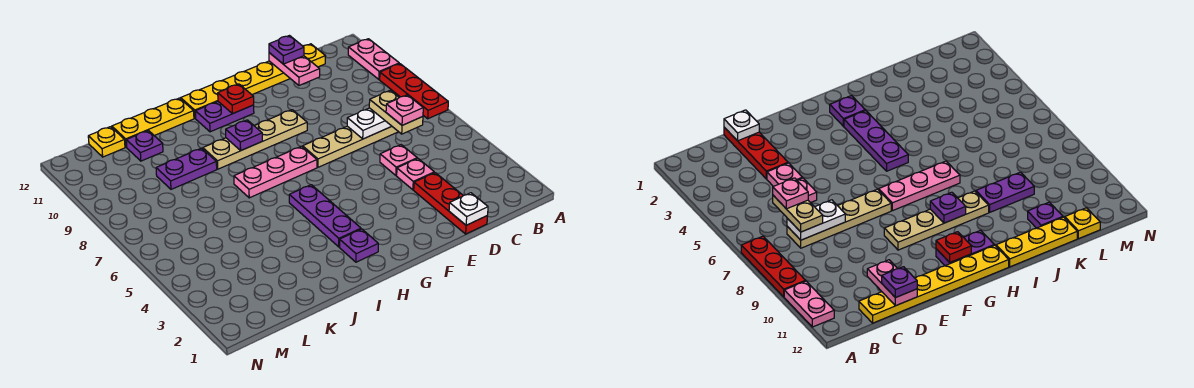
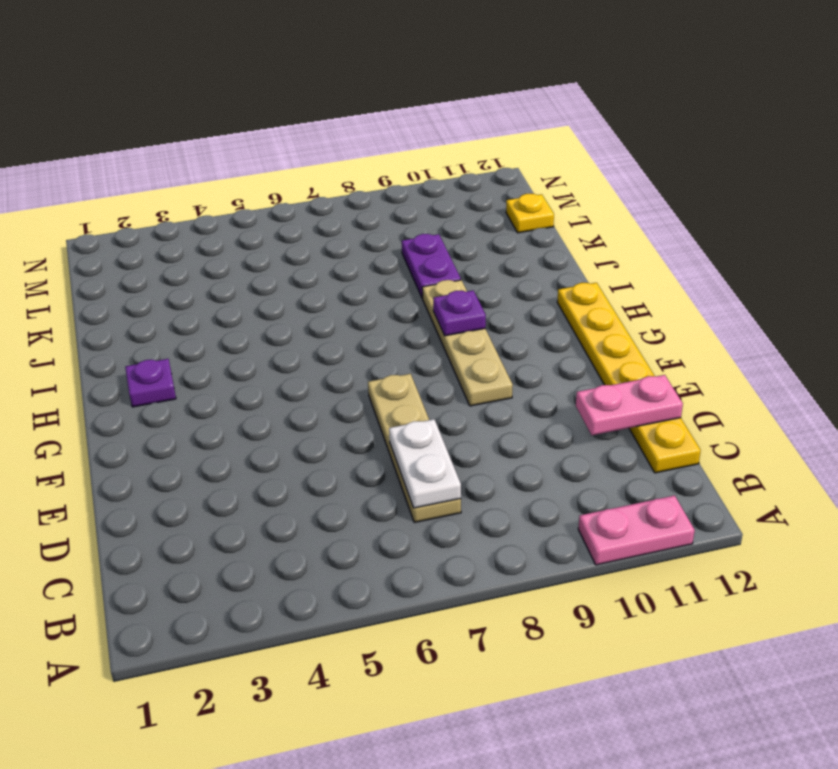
none -> red 1x3 plate [380,64,448,119]
none -> red 1x3 plate [414,173,488,234]
none -> pink 1x1 plate [397,159,434,190]

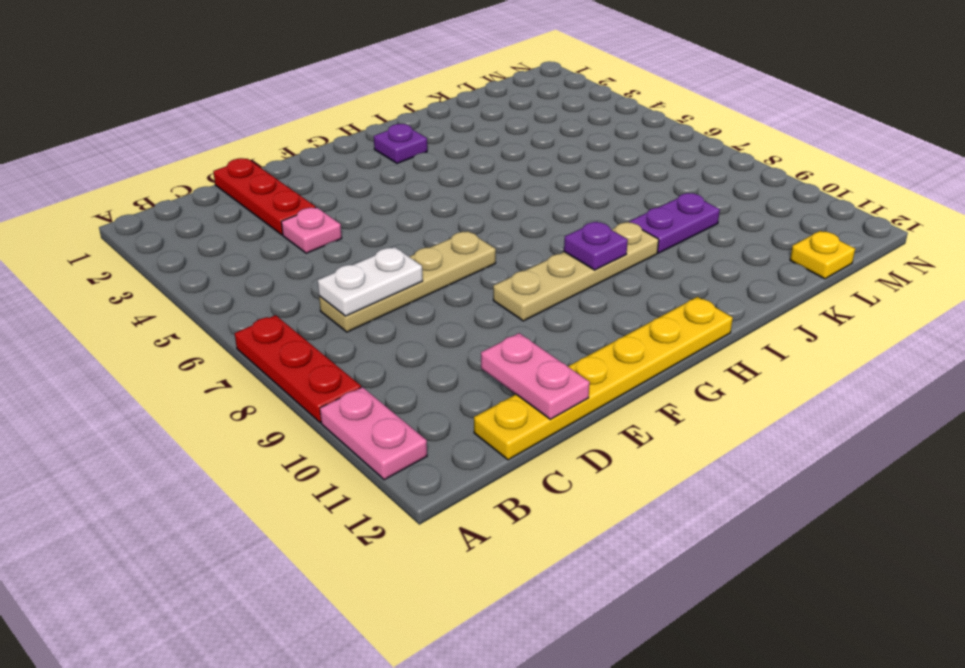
none -> pink 1x1 plate [380,145,417,175]
none -> pink 1x3 plate [234,146,317,198]
none -> purple 1x2 plate [195,102,254,132]

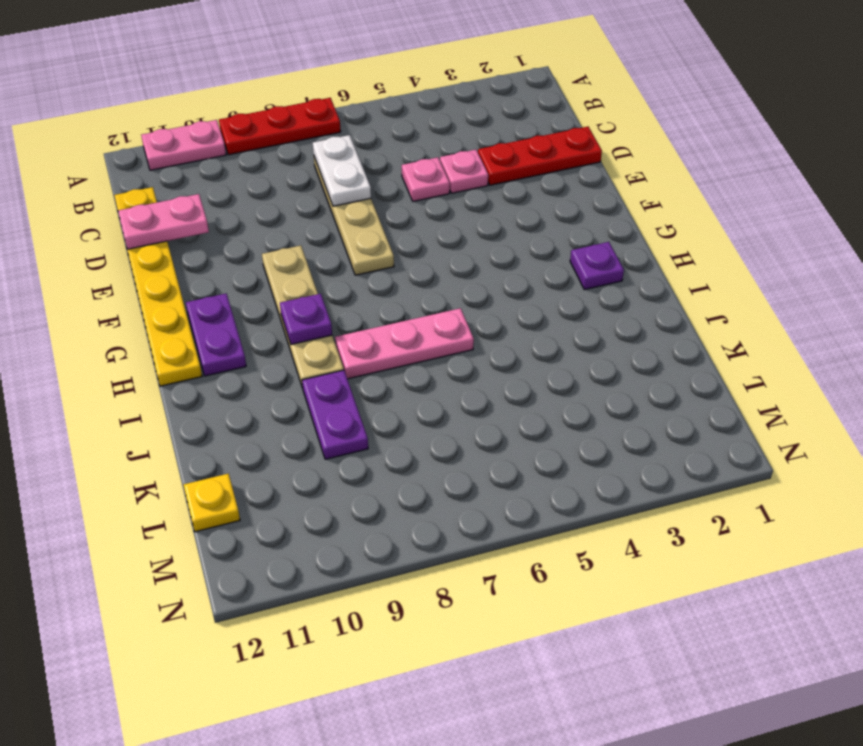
pink 1x3 plate [335,308,474,379] -> pink 1x3 plate turned to [234,146,317,198]
none -> purple 1x3 plate [289,185,361,247]
none -> yellow 1x3 plate [112,98,194,147]
none -> purple 1x1 plate [126,131,163,161]

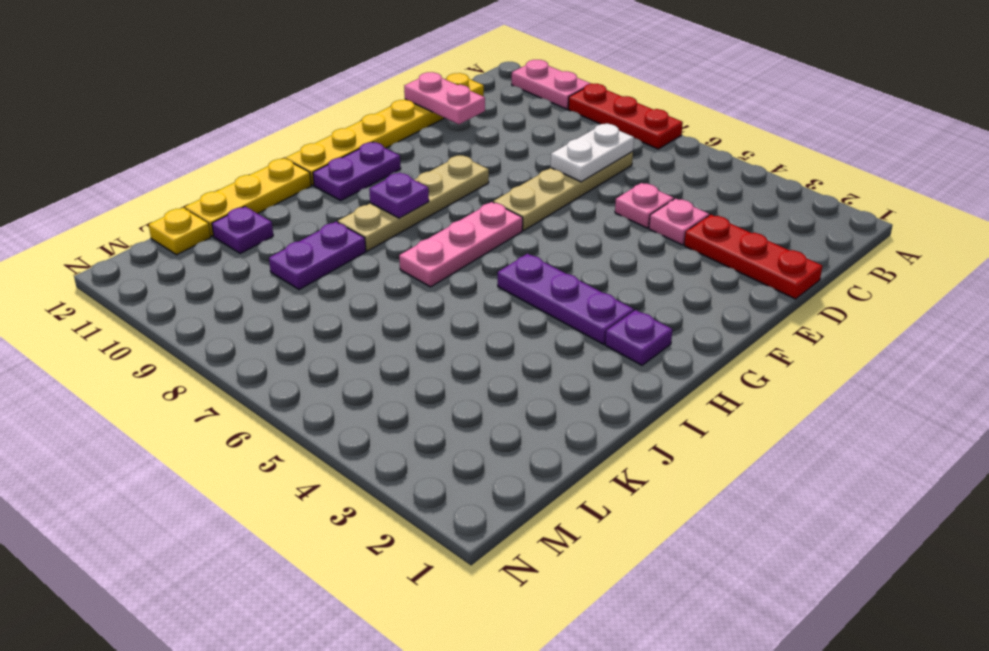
none -> white 1x1 plate [449,193,488,225]
none -> red 1x1 plate [218,84,254,114]
none -> tan 1x2 plate [369,90,423,134]

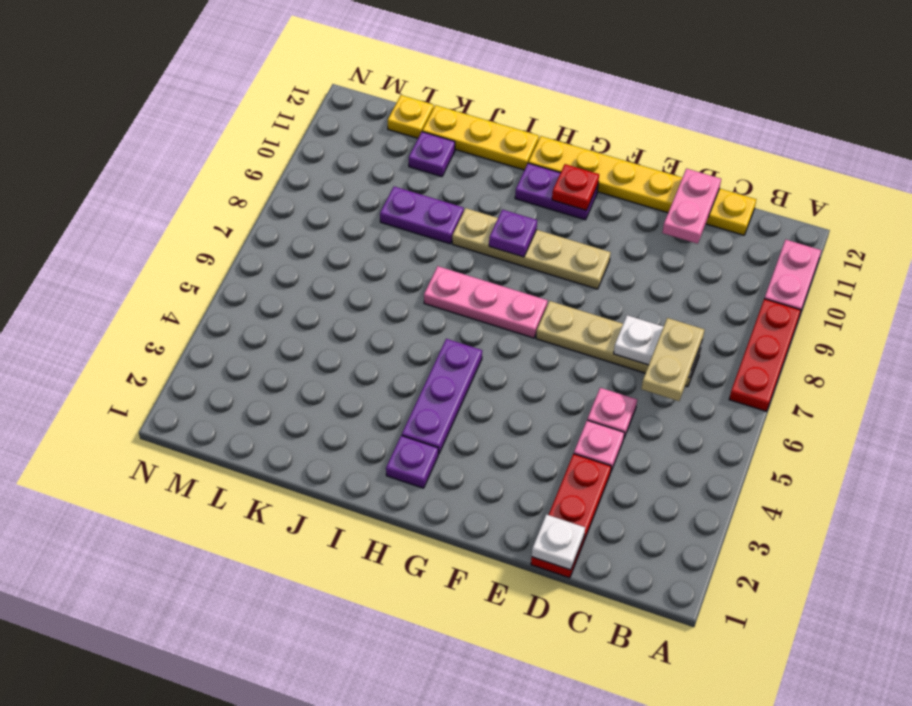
none -> purple 1x1 plate [269,36,304,64]
none -> pink 1x1 plate [386,95,423,125]

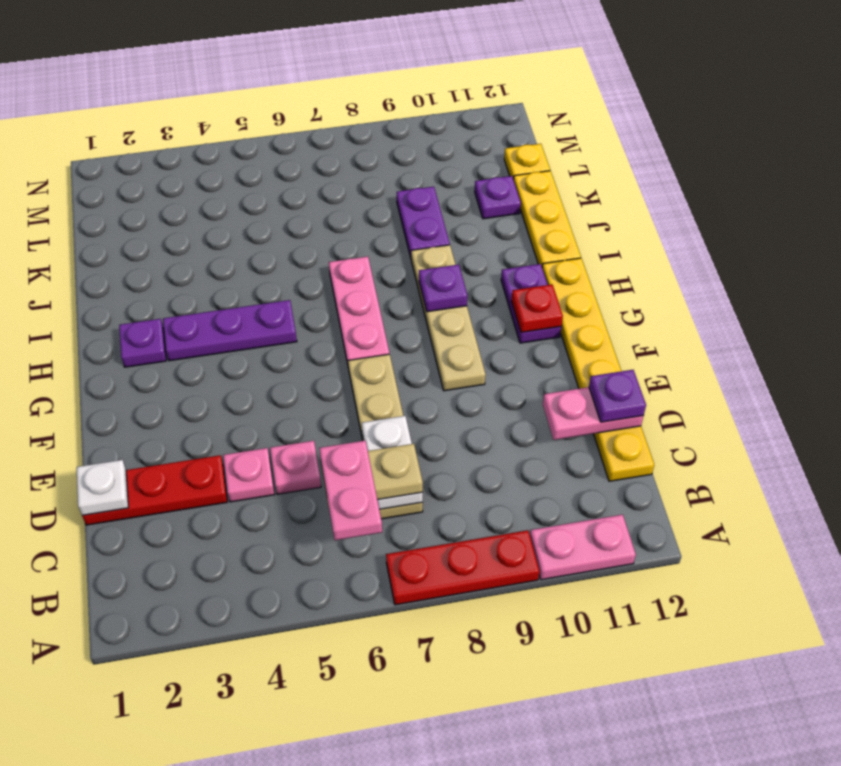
pink 1x2 plate [319,441,382,540] -> pink 1x1 plate [386,95,423,125]

